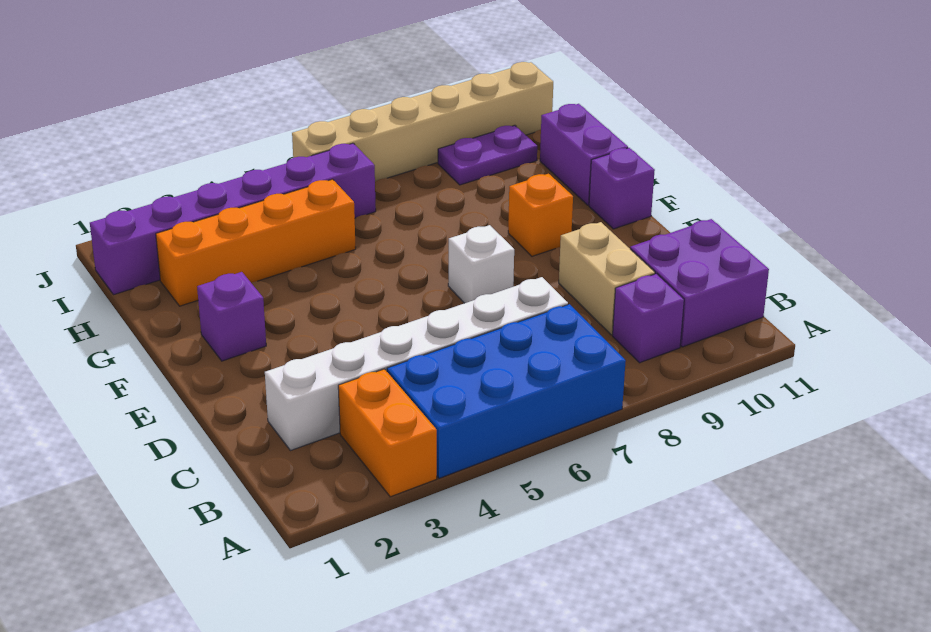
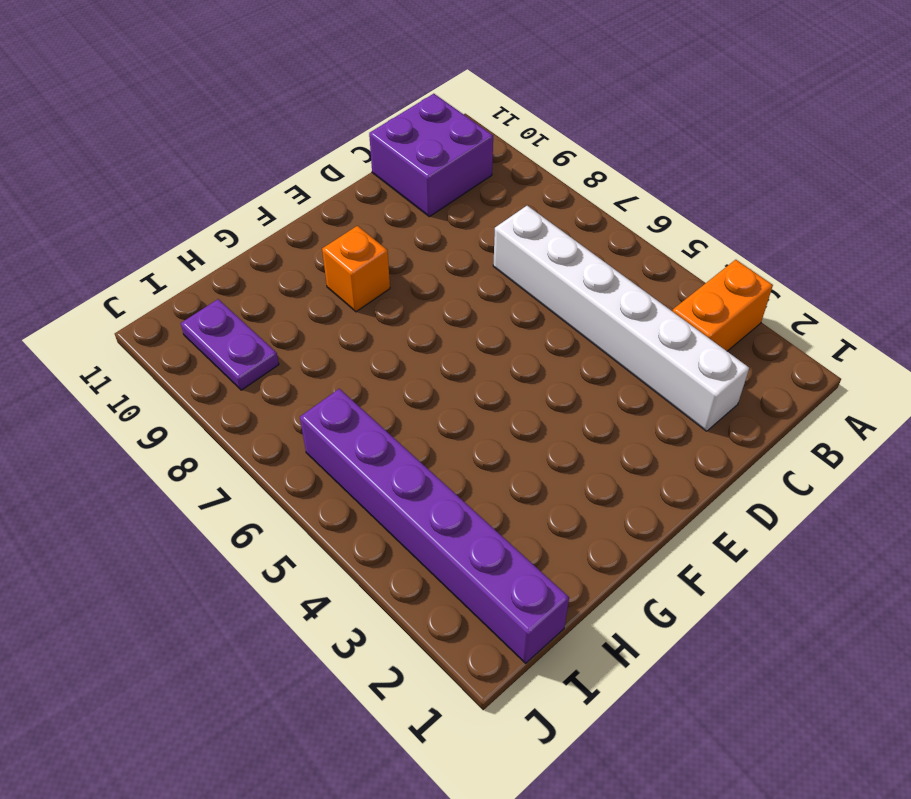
none -> blue 2x4 brick [387,304,626,478]
none -> purple 1x1 brick [613,274,684,363]
none -> tan 1x2 brick [559,222,655,335]

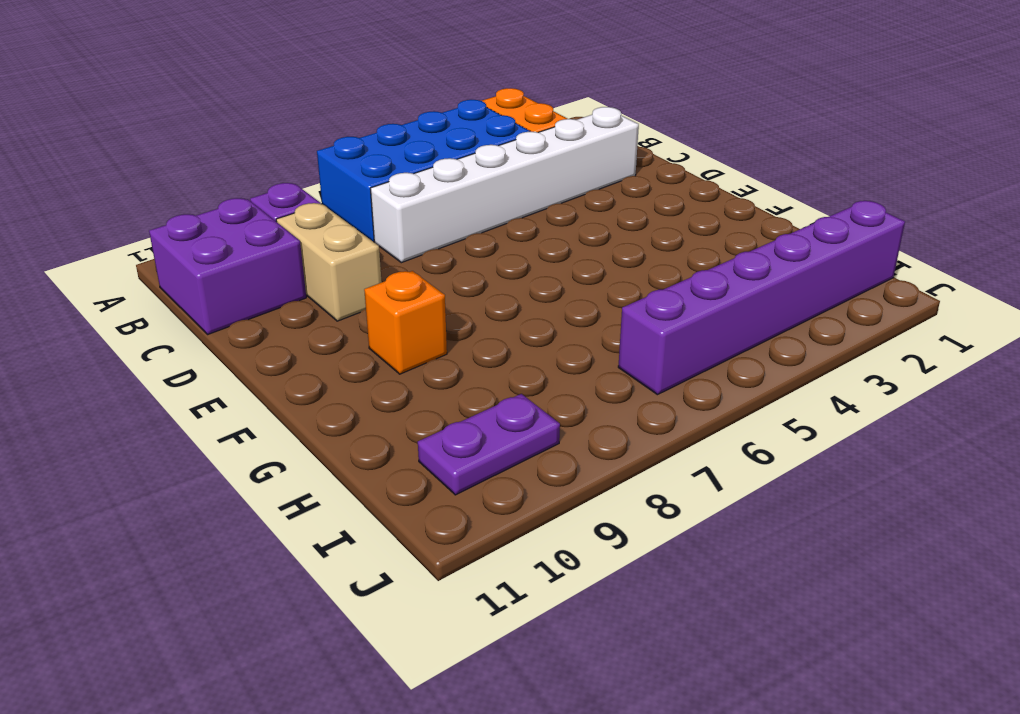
none -> white 1x1 brick [448,225,514,303]
none -> purple 1x1 brick [197,272,266,361]
none -> purple 1x1 brick [589,148,655,229]

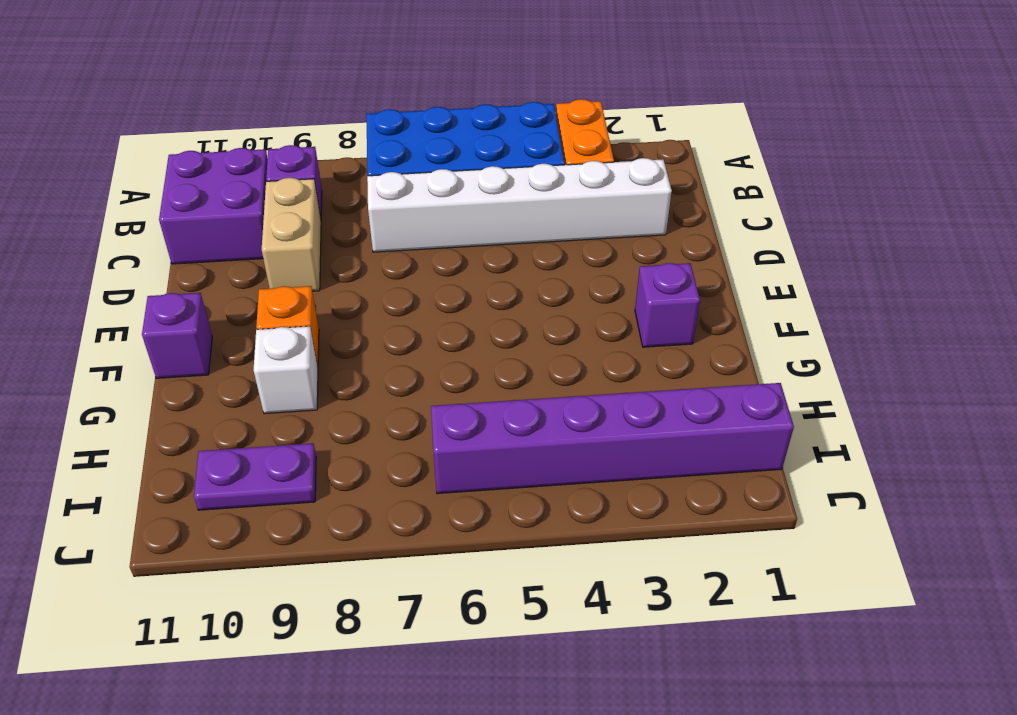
white 1x1 brick [254,326,318,414] -> white 1x1 brick moved to [448,225,514,303]
none -> purple 1x2 brick [540,104,628,205]
none -> orange 1x4 brick [156,179,356,306]
none -> tan 1x6 brick [292,62,553,182]

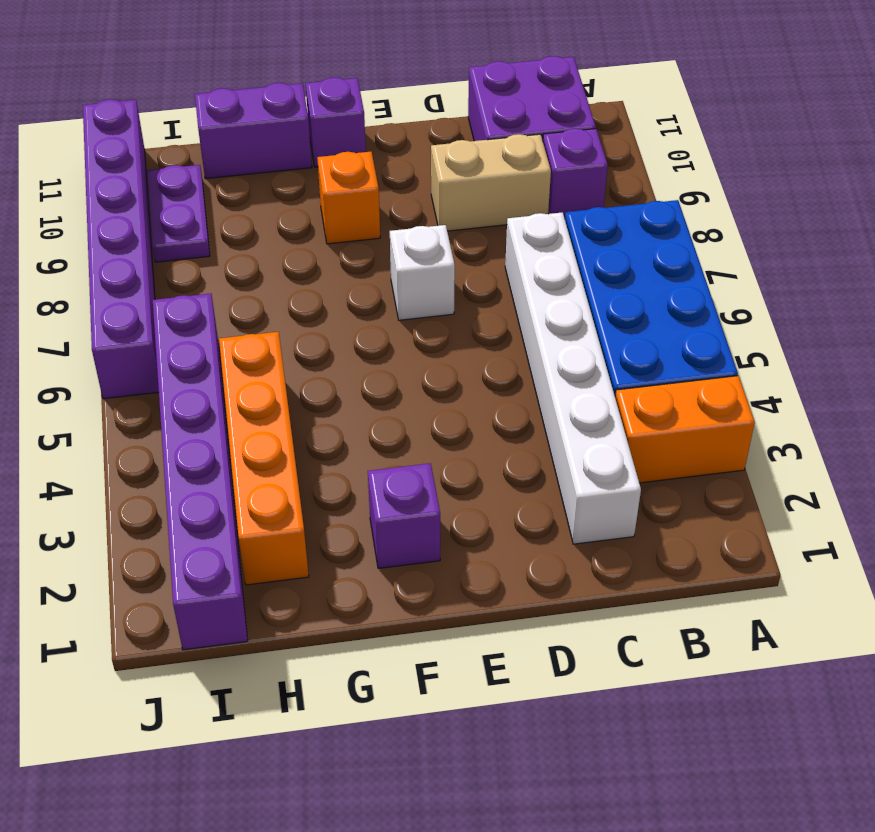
purple 1x6 brick [83,99,159,399] -> tan 1x6 brick [292,62,553,182]

